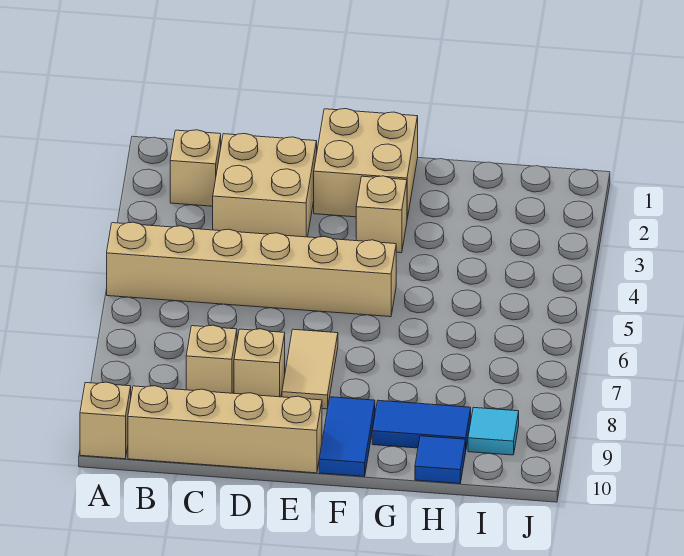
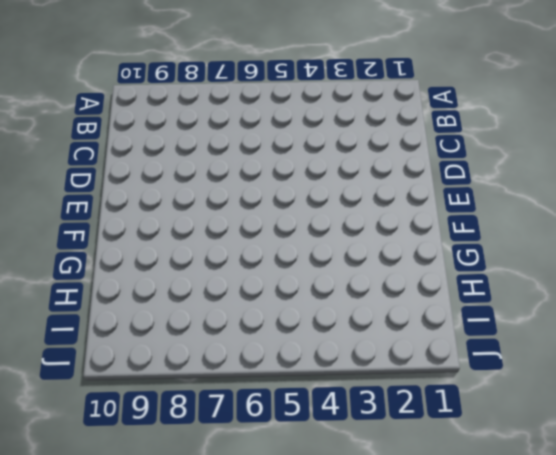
none -> tan 1x6 brick [107,222,396,317]
none -> tan 1x1 brick [80,382,131,459]
none -> tan 1x1 brick [170,130,221,206]

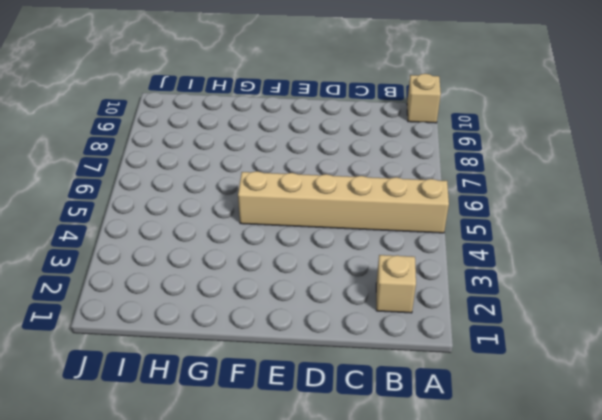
none -> tan 1x4 brick [128,386,322,473]
none -> tan 2x2 brick [213,134,317,237]
none -> tan 1x1 brick [186,325,237,393]

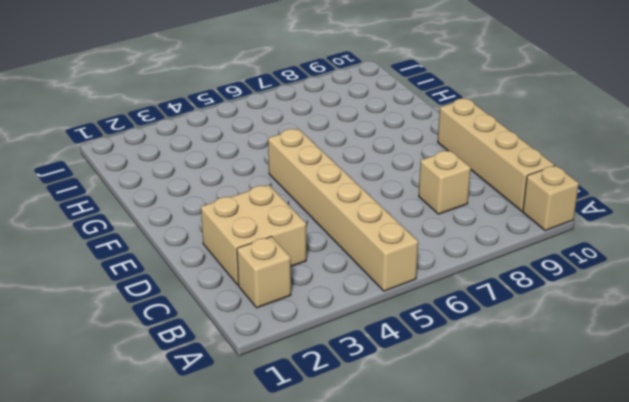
none -> tan 1x1 brick [234,329,285,397]
none -> tan 2x2 brick [314,109,418,218]
none -> tan 1x2 tile [282,329,338,409]

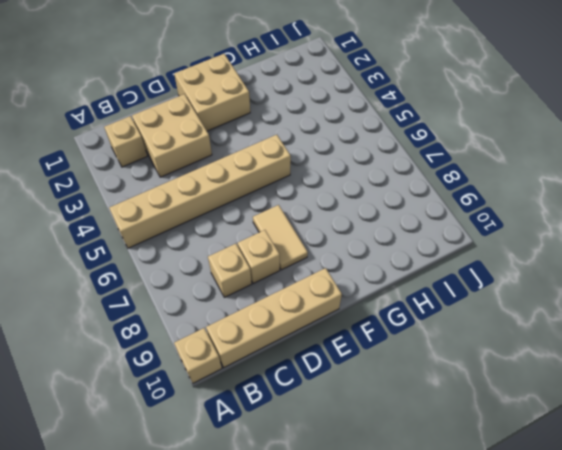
none -> tan 1x1 brick [356,176,407,253]
none -> blue 1x2 tile [319,397,375,476]
none -> blue 1x2 tile [372,400,471,448]

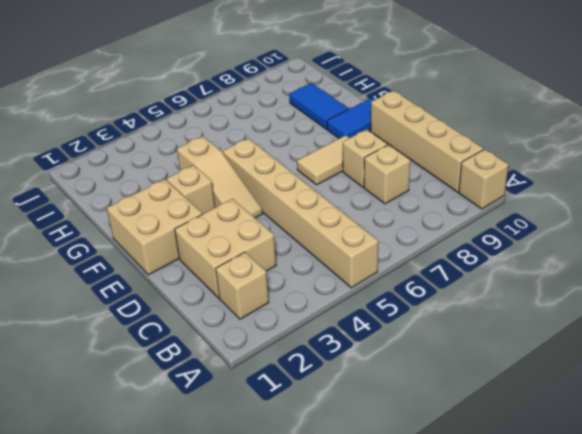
tan 1x3 slope [177,136,263,218] -> none
none -> blue 1x1 tile [415,436,466,484]
none -> cyan 1x1 tile [468,407,519,455]

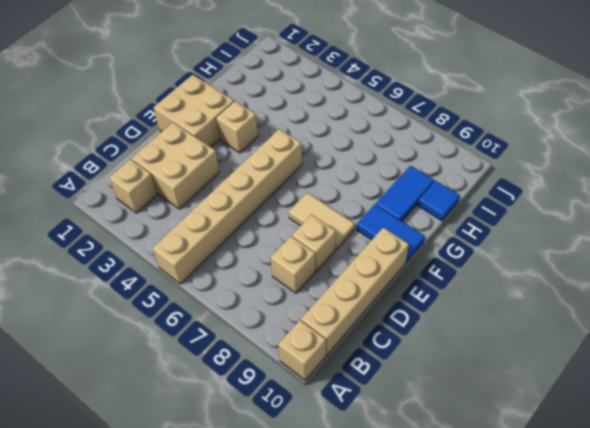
none -> cyan 1x1 tile [468,407,519,455]

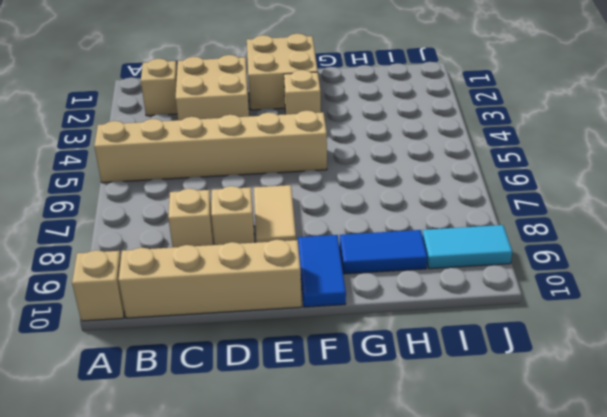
cyan 1x2 tile [422,225,512,269] -> cyan 1x1 tile [468,407,519,455]
none -> blue 1x1 tile [415,436,466,484]

